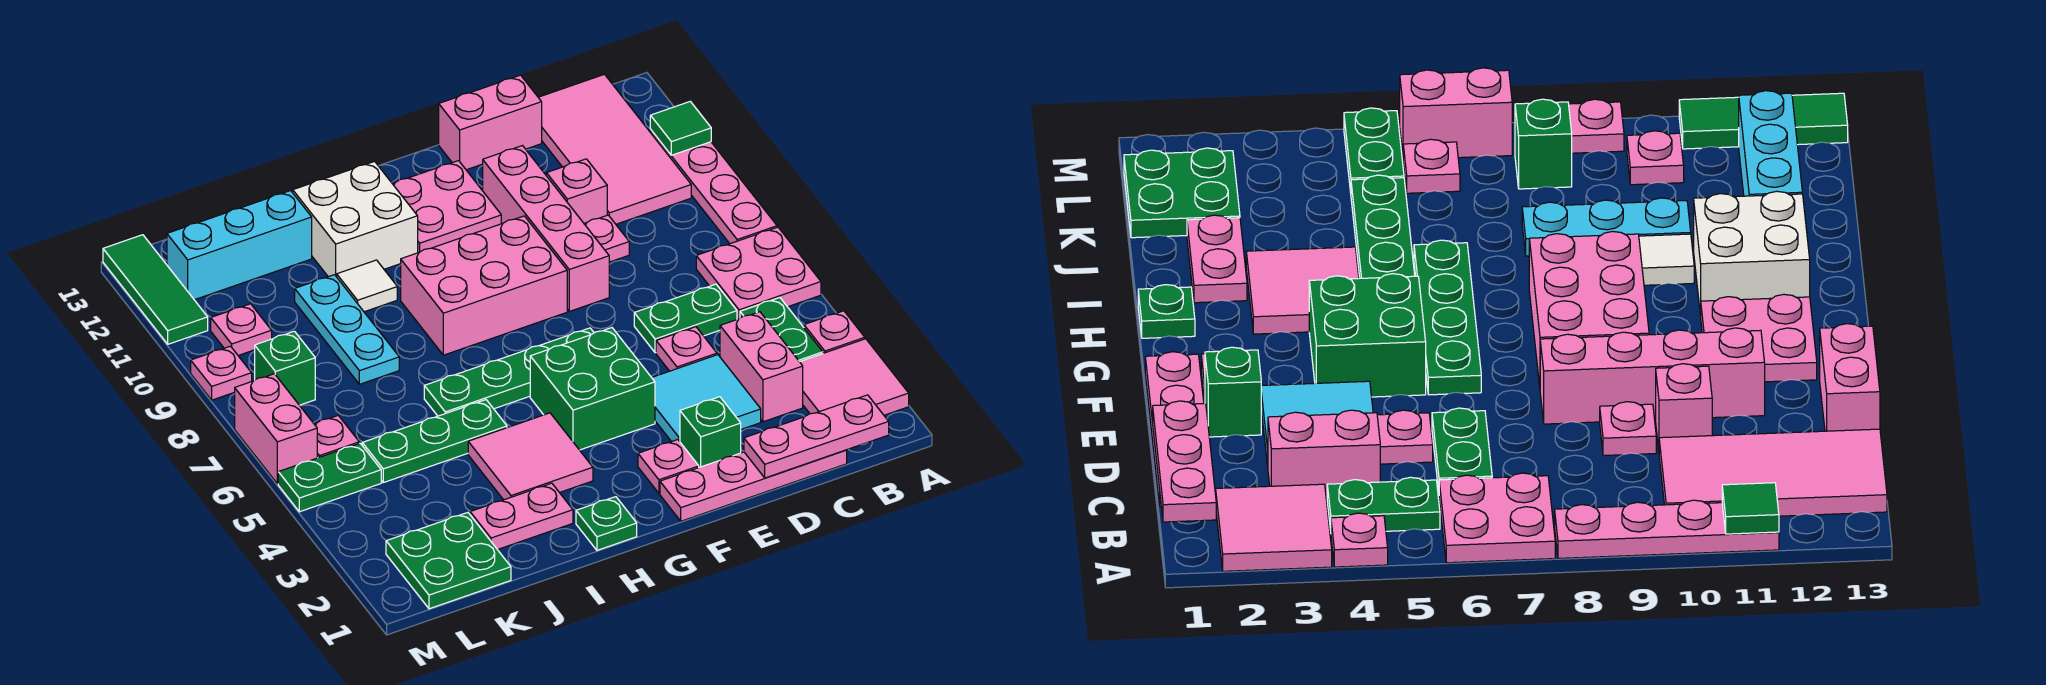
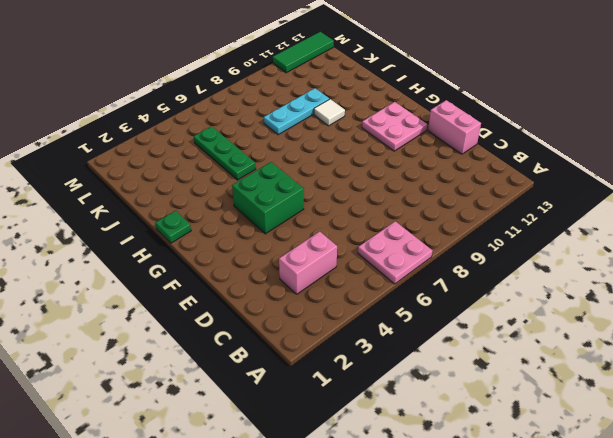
none -> pink 2x2 tile [800,339,909,415]
none -> pink 1x1 plate [804,311,865,353]
none -> pink 1x4 plate [650,130,777,244]
none -> green 1x2 plate [740,298,823,362]

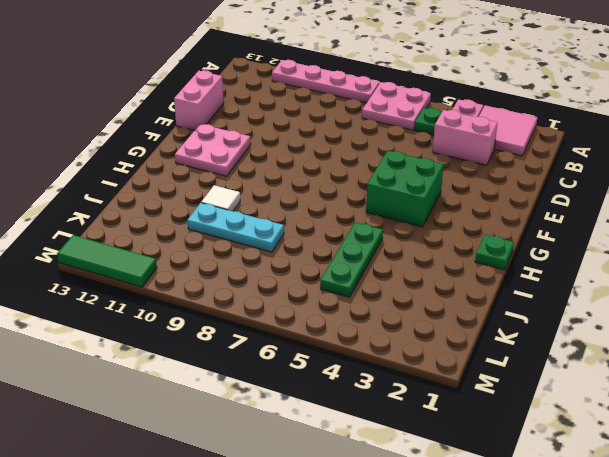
none -> pink 2x4 tile [538,74,691,224]
none -> pink 1x4 plate [660,450,847,521]
none -> green 1x2 plate [634,284,737,353]
none -> cyan 2x2 tile [652,355,761,442]

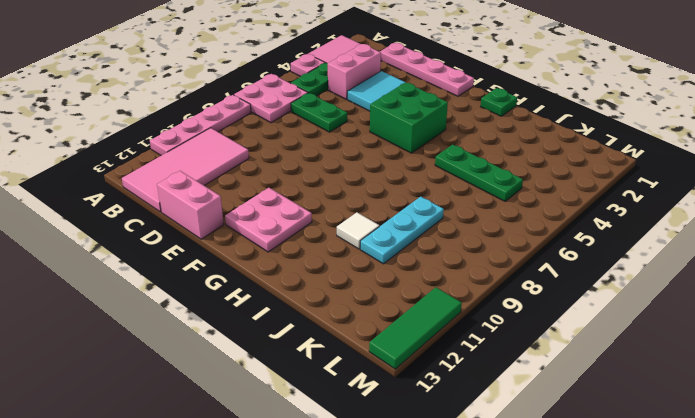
none -> pink 1x1 plate [656,327,717,371]
none -> pink 1x1 plate [584,215,629,262]
none -> pink 1x1 brick [546,159,607,223]
none -> green 1x1 brick [680,397,741,467]

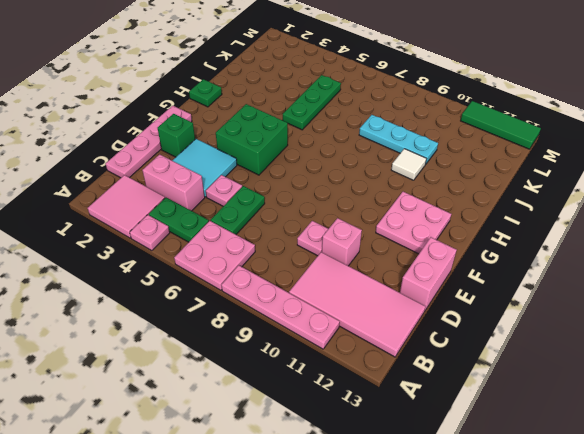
none -> pink 1x4 brick [483,146,609,311]
none -> pink 1x1 plate [638,440,699,493]
none -> green 1x4 plate [424,328,594,416]
none -> pink 2x3 brick [401,216,567,355]

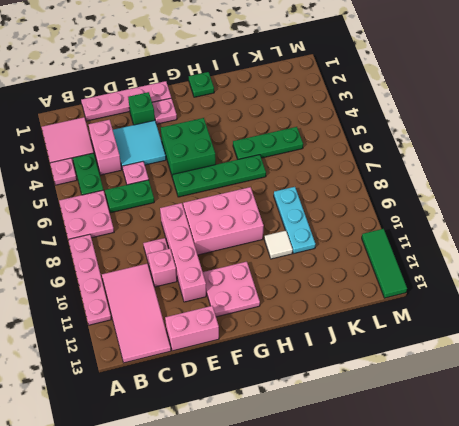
none -> pink 2x2 tile [468,413,593,500]
none -> white 2x2 brick [293,161,418,277]
none -> pink 1x2 plate [470,483,573,550]
none -> cyan 1x3 brick [167,191,312,300]

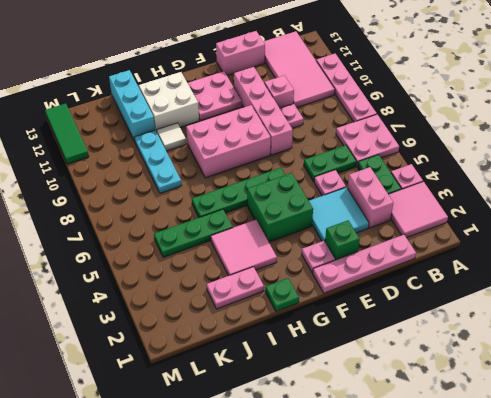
cyan 1x3 brick [109,70,155,141] -> cyan 1x3 brick turned to [167,191,312,300]
none -> green 2x2 plate [386,513,511,609]
none -> green 1x2 plate [278,443,381,512]
none -> pink 1x1 plate [314,416,359,458]
none -> green 1x1 brick [255,331,315,405]

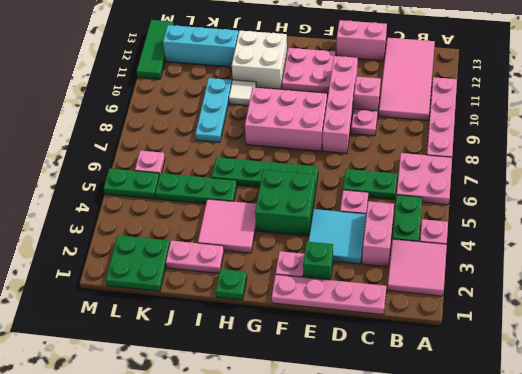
none -> green 1x1 brick [255,331,315,405]
none -> pink 1x1 plate [211,304,272,355]
none -> pink 1x2 brick [235,374,317,484]
none -> pink 1x1 plate [191,346,252,400]

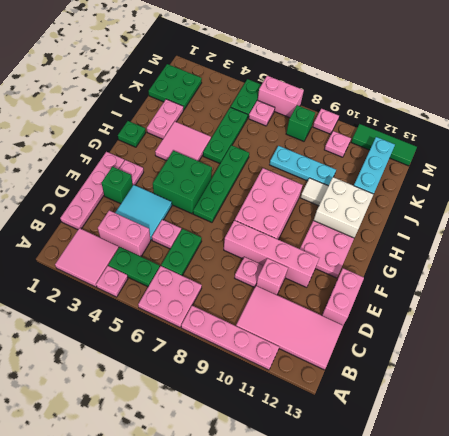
none -> green 1x1 tile [650,101,711,155]
none -> pink 1x3 plate [744,395,889,478]

